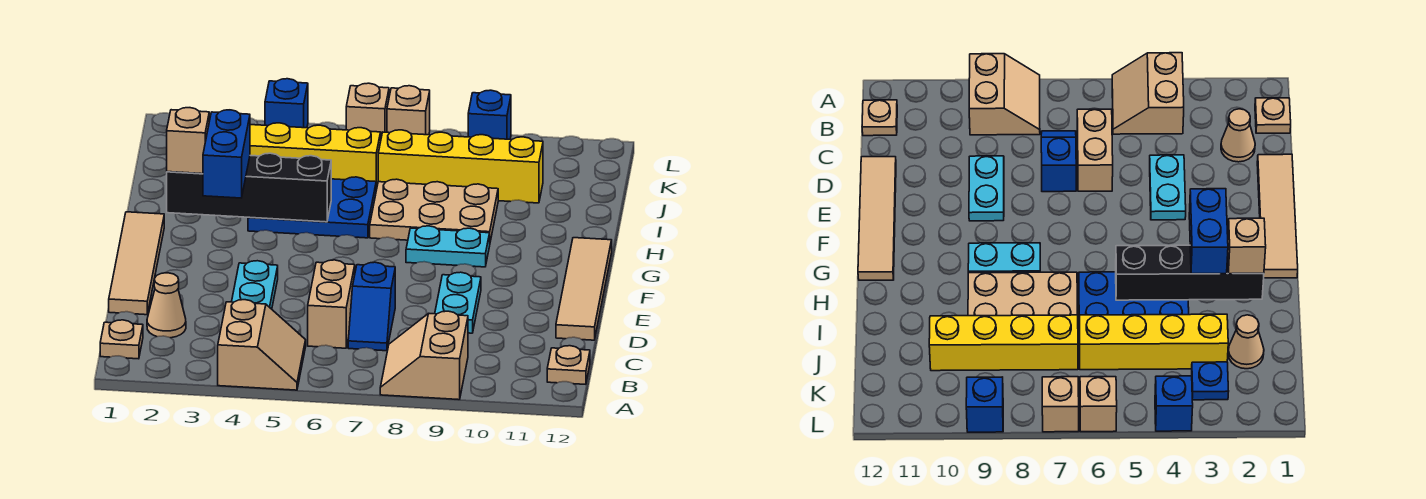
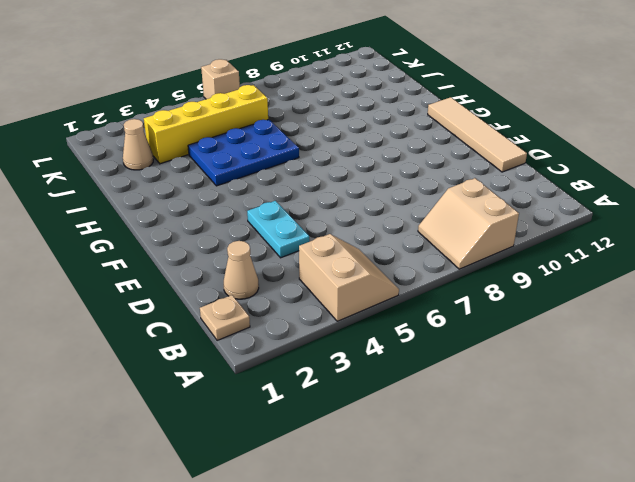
none -> tan 1x1 plate [547,346,590,384]
none -> tan 1x2 brick [308,260,355,348]
none -> blue 1x2 slope [348,262,395,351]

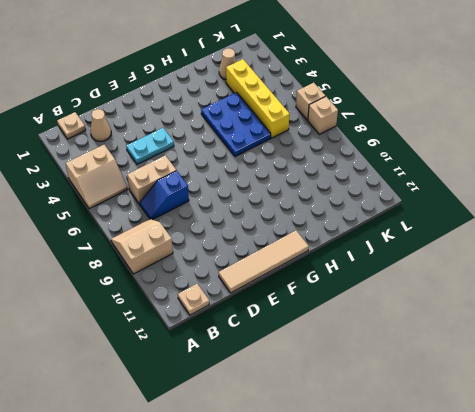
none -> tan 1x4 tile [109,212,164,315]
none -> cyan 1x2 plate [435,272,481,333]
none -> cyan 1x2 plate [406,226,490,267]

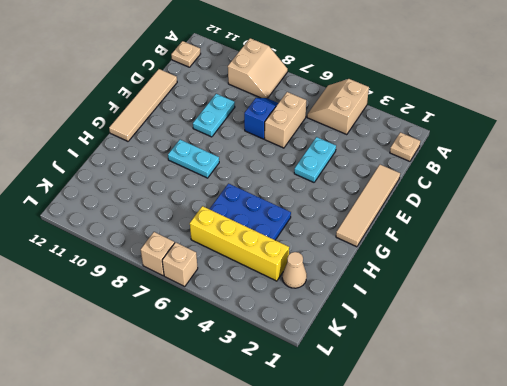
none -> tan 1x1 cone [147,273,186,338]
none -> tan 2x3 plate [370,179,498,241]
none -> yellow 1x4 brick [378,130,543,203]

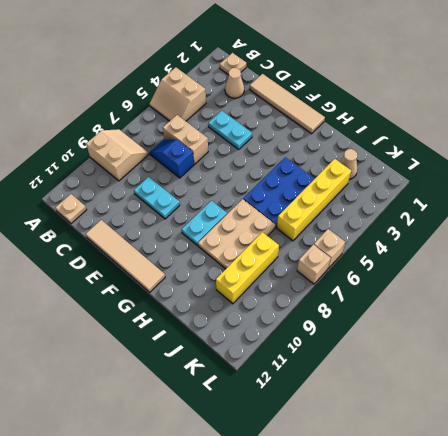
yellow 1x3 brick [216,232,279,304] -> yellow 1x4 brick [378,130,543,203]
none -> blue 1x1 plate [1192,362,1229,400]
none -> blue 1x1 brick [265,79,308,128]
none -> blue 1x1 brick [468,90,511,139]

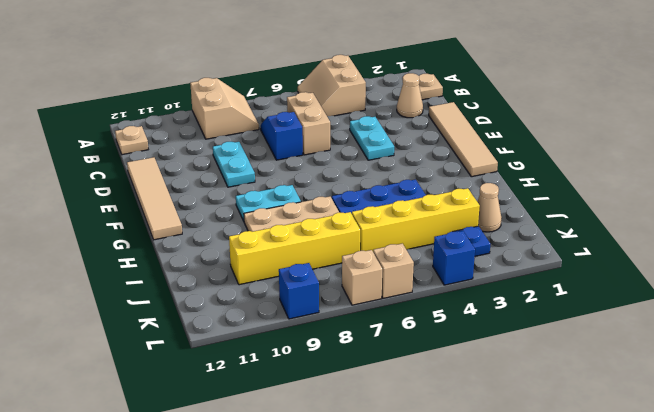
none -> black 1x4 brick [167,153,331,222]
none -> blue 1x2 brick [203,110,250,198]
none -> tan 1x1 brick [167,108,209,174]

